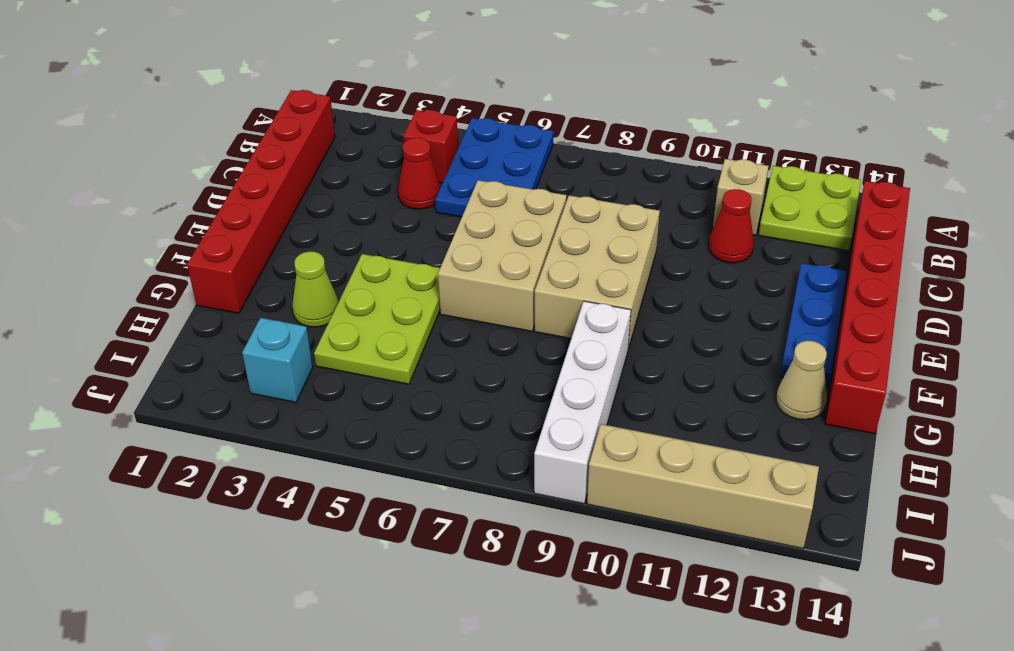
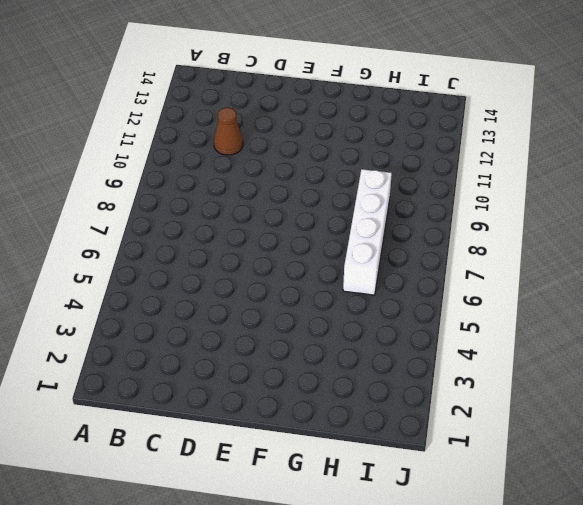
brown 1x1 cone [214,108,243,155] -> red 1x1 cone [709,189,754,263]
white 1x4 brick [343,169,392,295] -> white 1x4 brick turned to [534,301,631,504]
none -> blue 2x3 plate [435,118,553,217]
none -> lime 2x2 plate [759,166,861,251]
none -> red 1x6 brick [187,90,335,313]

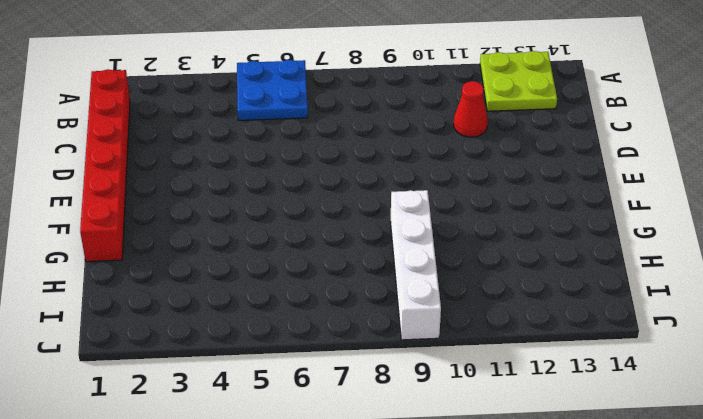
blue 2x2 plate [237,60,308,121] -> blue 2x3 plate [435,118,553,217]
none -> red 1x1 brick [403,110,458,183]
none -> tan 1x1 brick [713,159,769,235]
none -> red 1x6 brick [825,181,910,434]

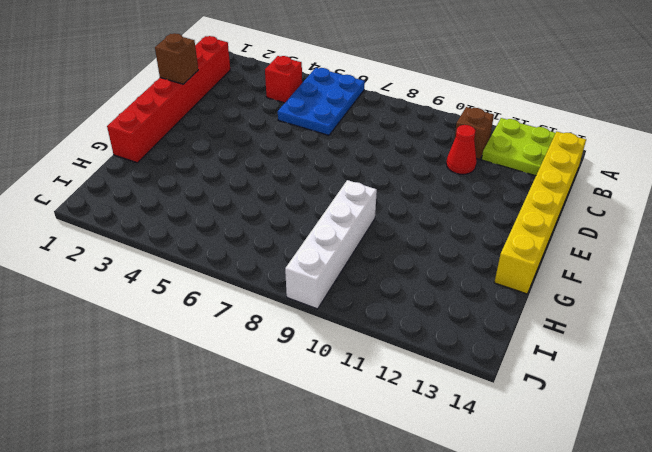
brown 1x1 brick [454,107,494,159] -> tan 1x1 brick [713,159,769,235]
yellow 1x6 brick [494,131,586,294] -> red 1x6 brick [825,181,910,434]
brown 1x1 brick [155,33,198,84] -> none
none -> red 1x1 cone [398,138,441,209]
none -> tan 2x3 brick [438,180,567,331]
none -> tan 2x3 brick [535,195,660,349]

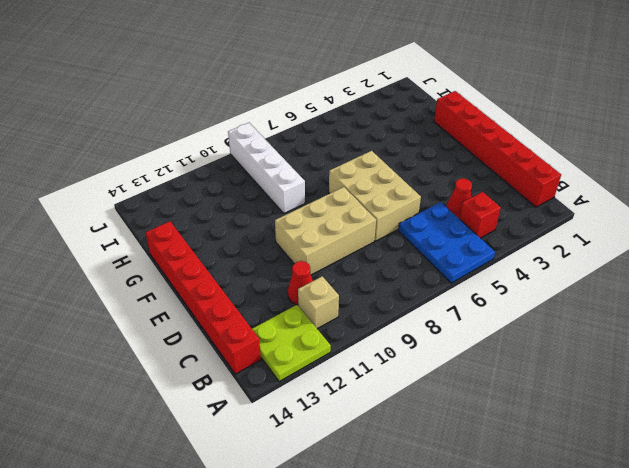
tan 2x3 brick [275,187,376,275] -> tan 2x3 brick turned to [535,195,660,349]
none -> blue 1x3 plate [780,263,847,386]
none -> lime 2x3 plate [314,254,440,384]
none -> lime 1x1 cone [292,251,338,327]

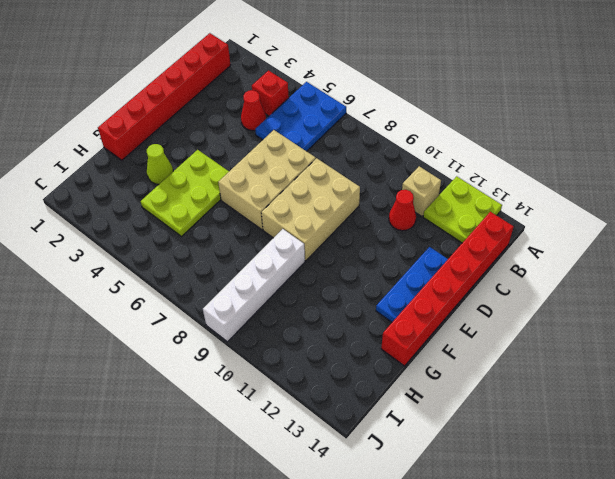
none -> tan 1x1 cone [776,341,827,420]
none -> cyan 1x1 brick [242,318,313,402]
none -> tan 1x4 brick [587,424,819,549]

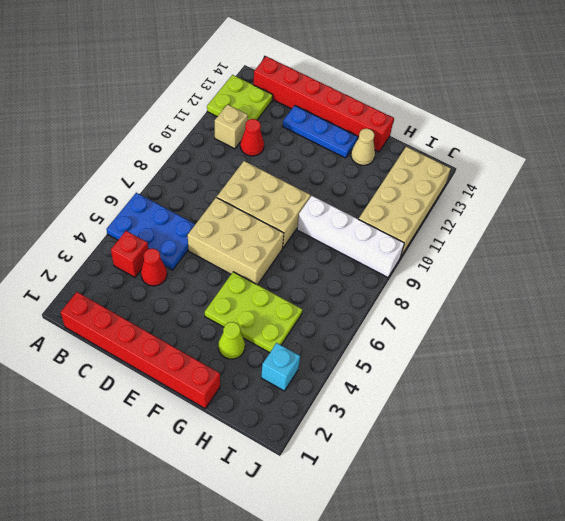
tan 2x4 brick [359,147,451,258] -> tan 1x4 brick [587,424,819,549]

